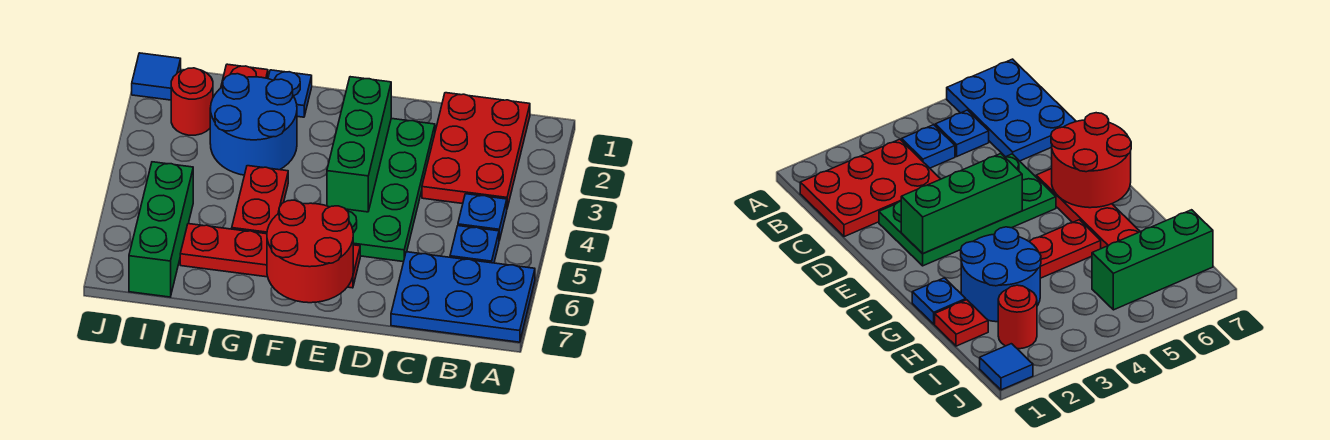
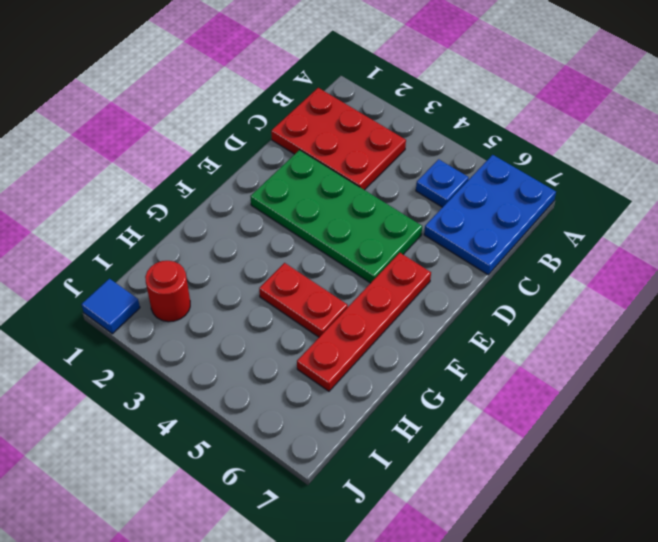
none -> blue 1x1 plate [458,194,507,241]
none -> blue 1x1 plate [268,70,312,117]
none -> blue 2x2 round brick [210,74,297,175]

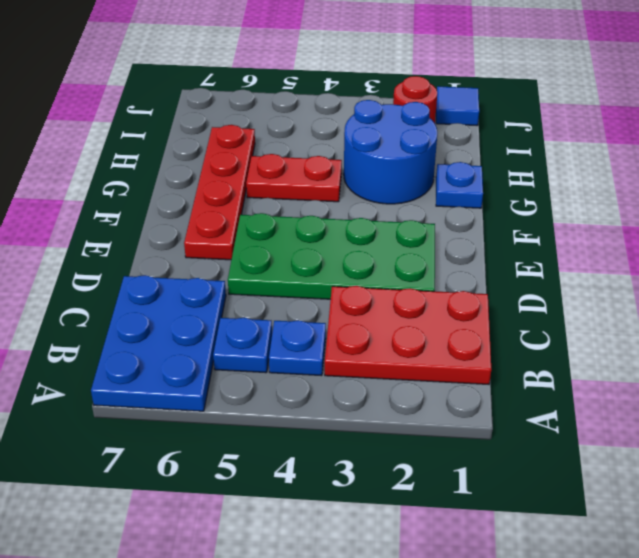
none -> red 1x1 plate [221,64,268,88]
none -> green 1x3 brick [129,162,193,297]
none -> green 1x3 brick [327,77,391,212]

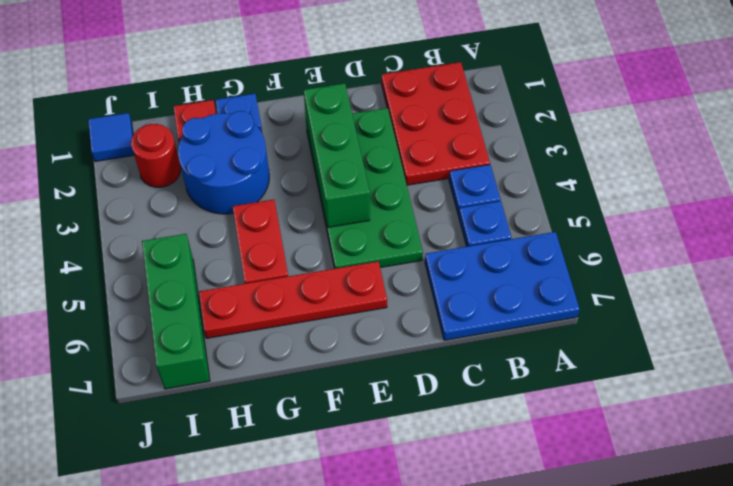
none -> red 2x2 round brick [267,200,353,303]

